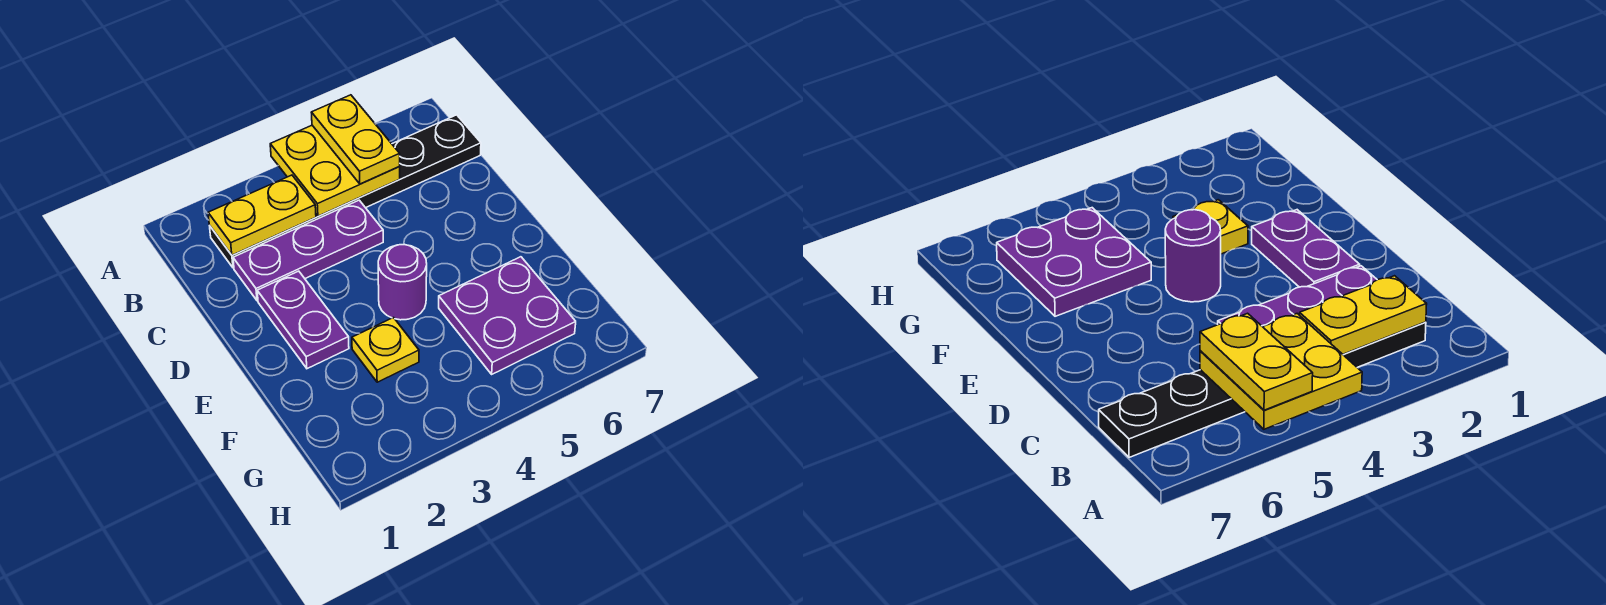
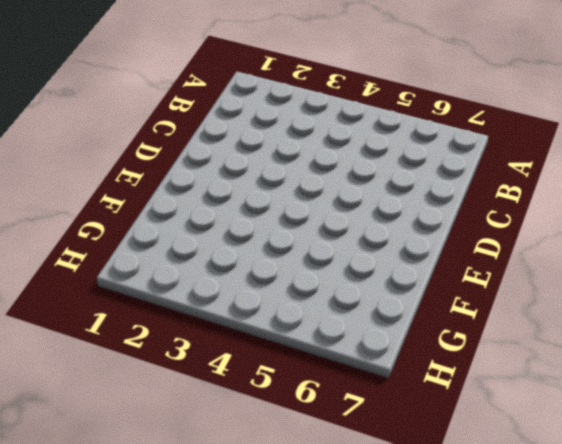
none -> black 1x6 plate [210,115,481,268]
none -> purple 1x3 plate [233,200,383,301]

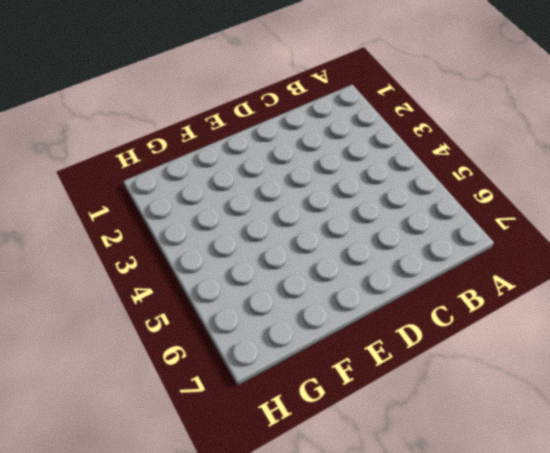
none -> black 1x6 plate [210,115,481,268]
none -> purple 1x3 plate [233,200,383,301]

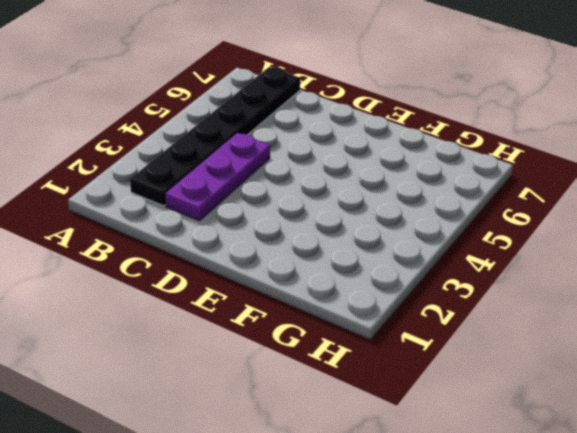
none -> purple 1x2 plate [257,271,349,369]
none -> purple 1x1 round brick [378,245,427,320]

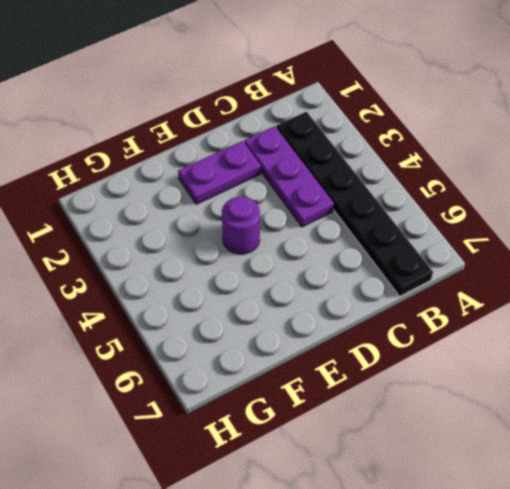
none -> yellow 1x1 plate [352,318,419,382]
none -> purple 2x2 plate [439,257,576,374]

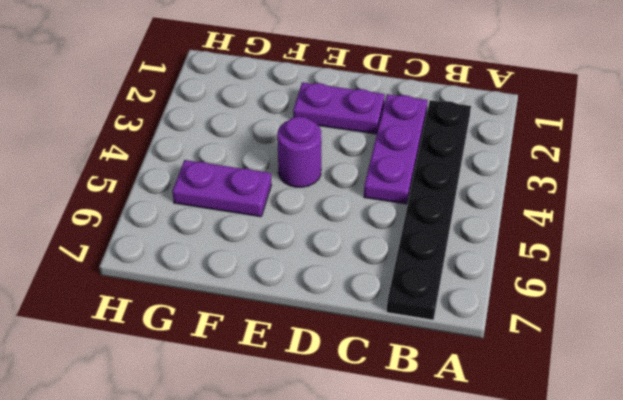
purple 1x2 plate [172,160,271,217] -> purple 2x2 plate [439,257,576,374]
none -> yellow 1x1 plate [352,318,419,382]
none -> yellow 2x2 plate [270,125,400,216]

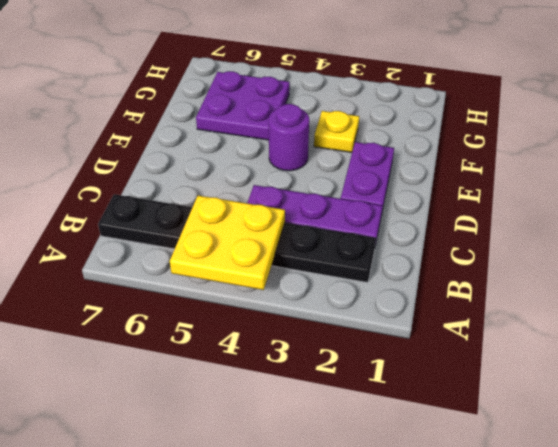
none -> yellow 1x2 plate [208,175,316,255]
none -> yellow 1x2 plate [311,95,400,184]

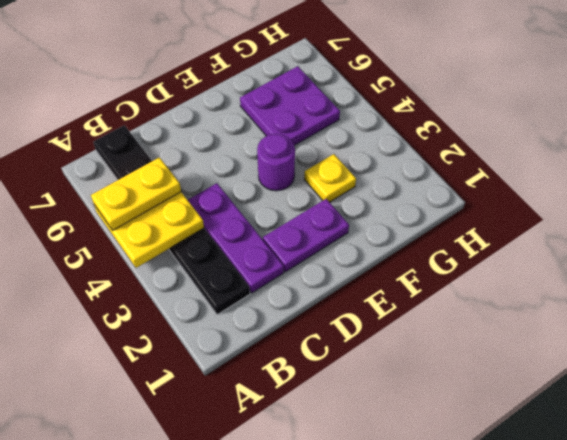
none -> yellow 1x2 plate [208,175,316,255]

